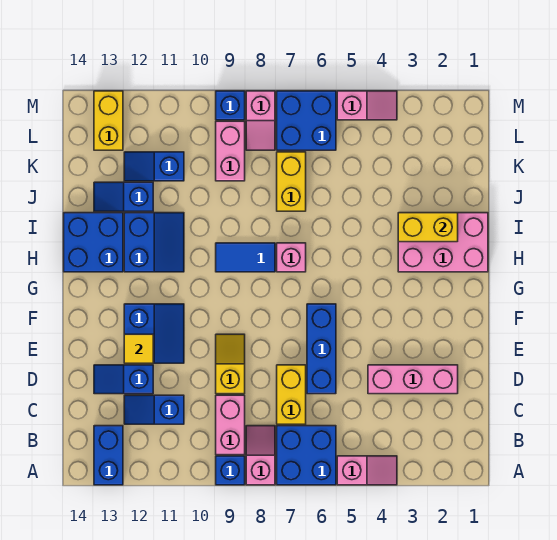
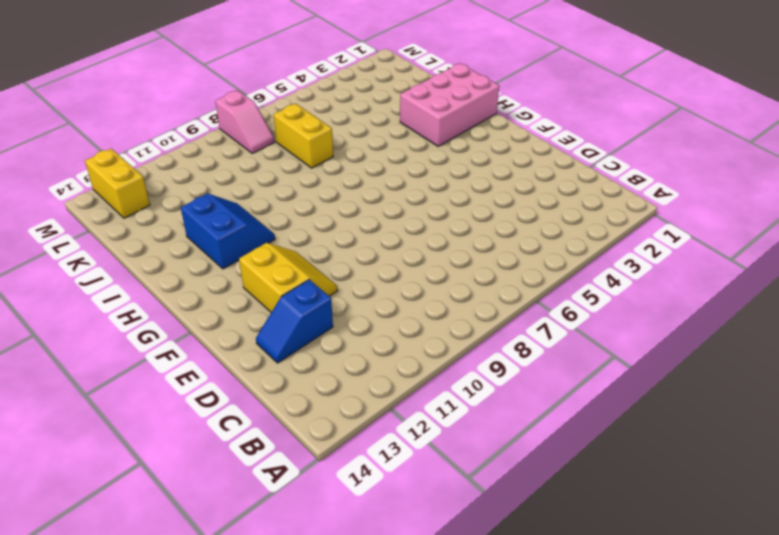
yellow 2x2 slope [239,243,338,312] -> blue 2x2 slope [124,304,184,363]
none -> pink 1x2 slope [337,456,397,485]
none -> blue 2x2 brick [277,426,336,485]
none -> pink 1x2 slope [246,426,275,485]

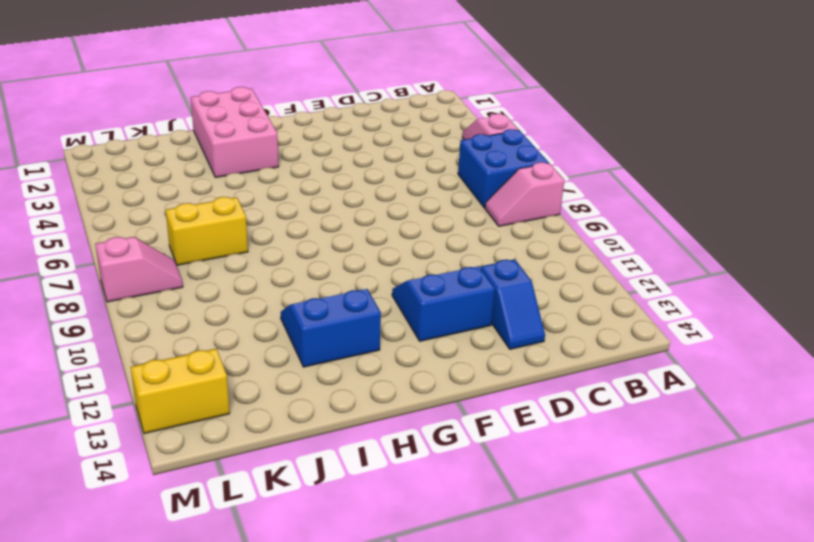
none -> blue 1x1 brick [216,456,245,485]
none -> blue 1x2 brick [94,426,123,485]
none -> pink 1x2 brick [216,395,245,455]

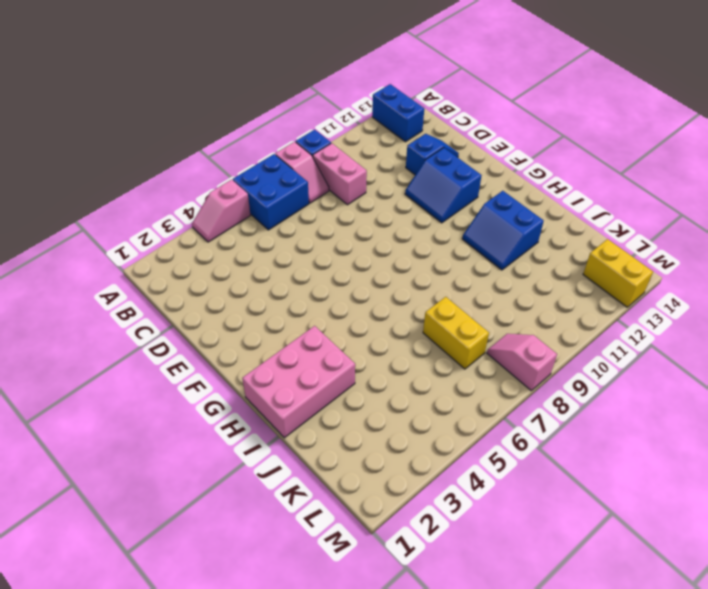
none -> yellow 1x2 brick [277,365,306,424]
none -> blue 1x2 slope [124,395,184,424]
none -> pink 1x3 brick [368,365,458,394]

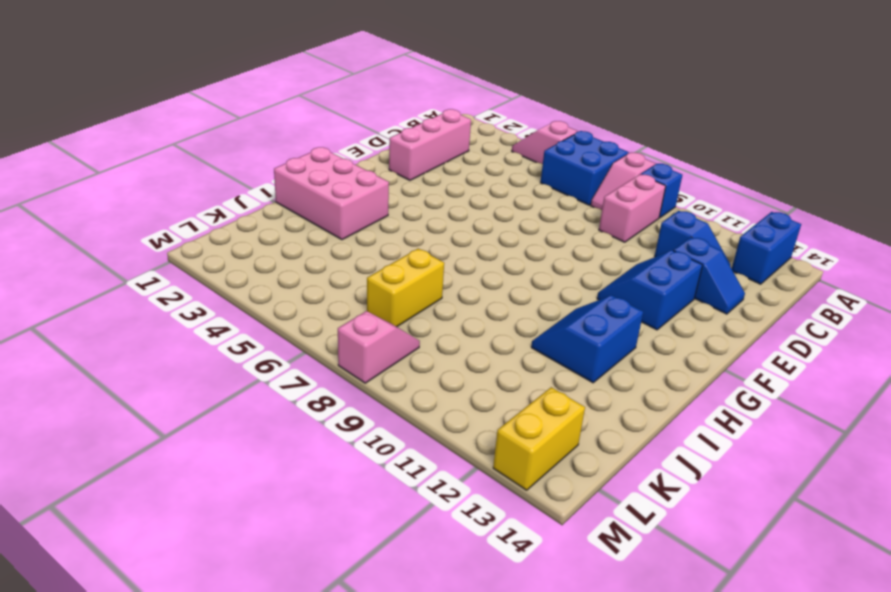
pink 1x3 brick [389,109,471,180] -> pink 1x3 brick turned to [368,365,458,394]
none -> yellow 1x2 brick [277,365,306,424]
none -> blue 1x3 brick [307,304,336,394]
none -> yellow 1x2 slope [216,334,245,394]

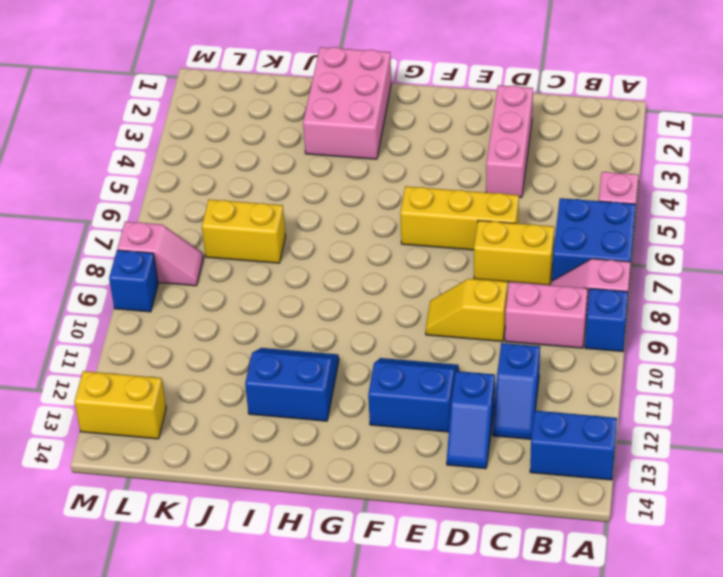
yellow 1x3 brick [400,186,519,250] -> blue 1x3 brick [307,304,336,394]
none -> pink 1x1 brick [277,243,306,272]
none -> blue 1x2 tile [216,243,275,272]
none -> blue 2x2 brick [64,213,123,272]

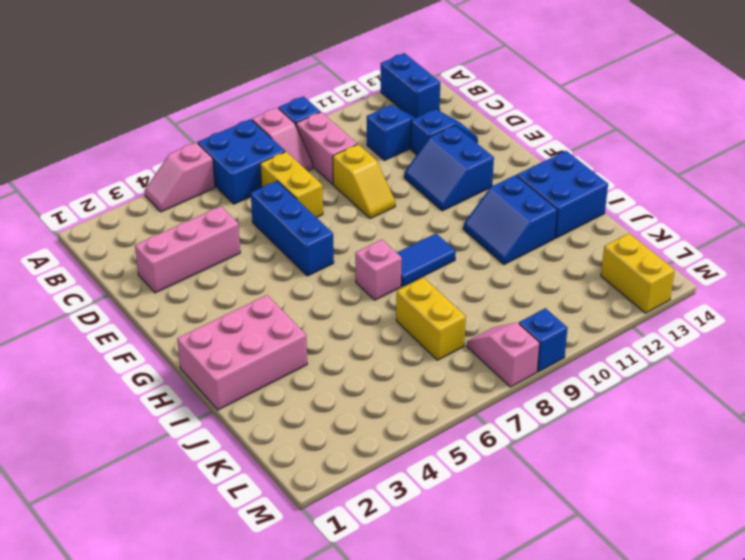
none -> blue 1x2 slope [94,182,153,211]
none -> pink 1x2 brick [216,121,245,181]
none -> blue 1x2 slope [124,152,184,181]

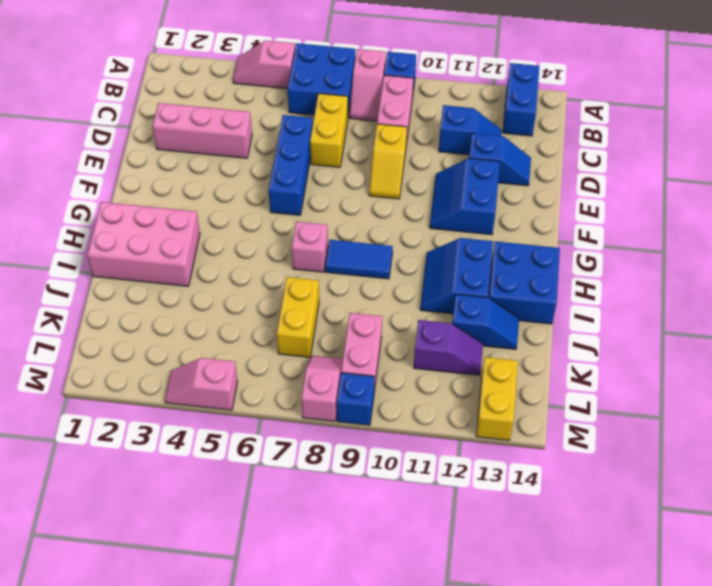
purple 1x2 slope [414,320,483,375] -> blue 1x2 slope [124,152,184,181]
none -> blue 2x2 brick [277,91,336,150]
none -> yellow 1x1 tile [124,334,153,363]
none -> yellow 1x2 brick [398,213,458,242]

